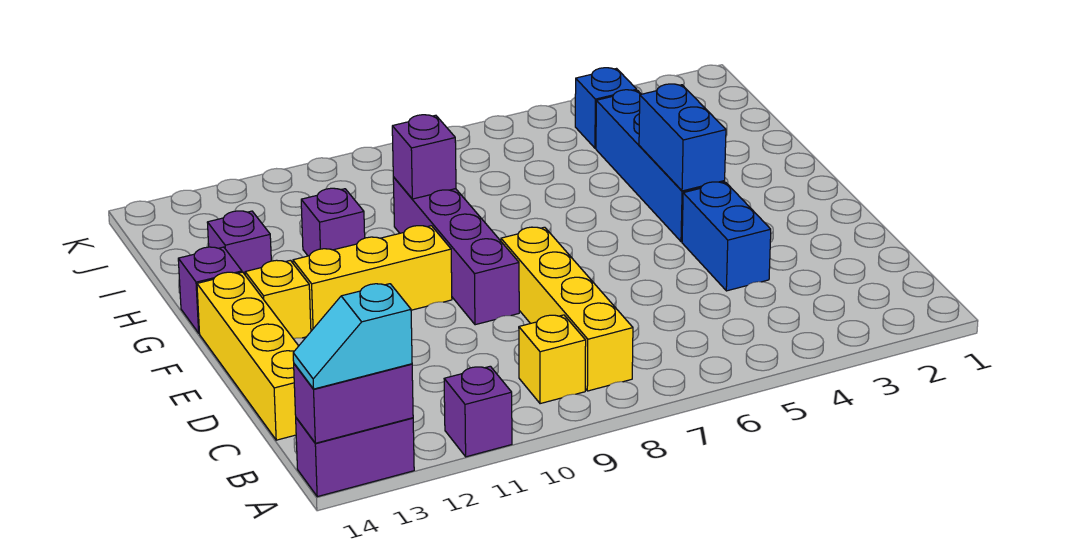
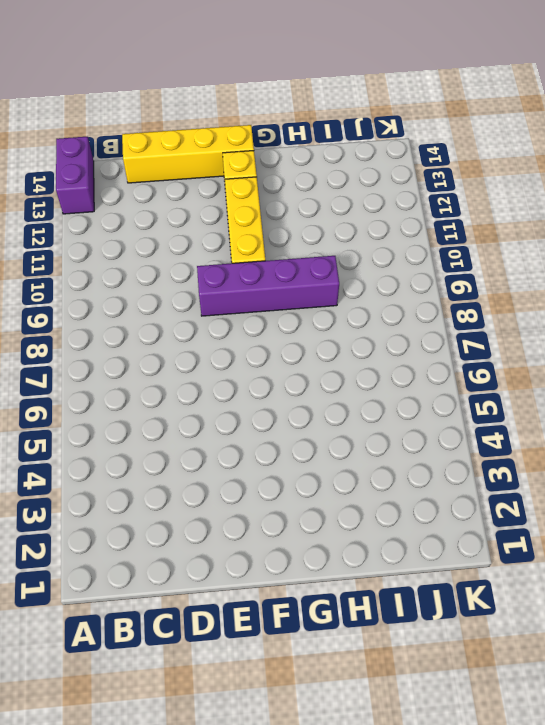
none -> purple 1x1 brick [444,366,512,457]
none -> yellow 1x4 brick [501,227,633,391]
none -> yellow 1x1 brick [519,315,586,404]

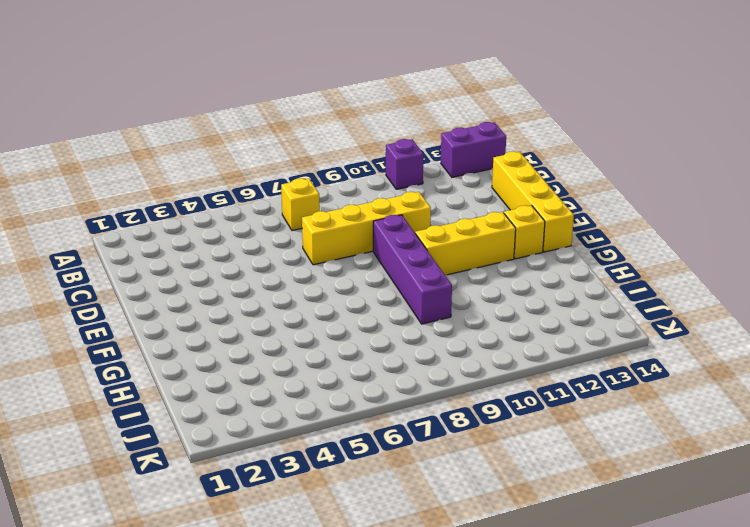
yellow 1x1 brick [281,178,320,231] -> yellow 1x1 brick moved to [519,315,586,404]
yellow 1x4 brick [302,192,431,265] -> yellow 1x4 brick turned to [501,227,633,391]
none -> blue 1x2 brick [682,182,771,291]
none -> blue 1x4 brick [596,90,725,242]
none -> purple 1x1 brick [178,247,242,333]

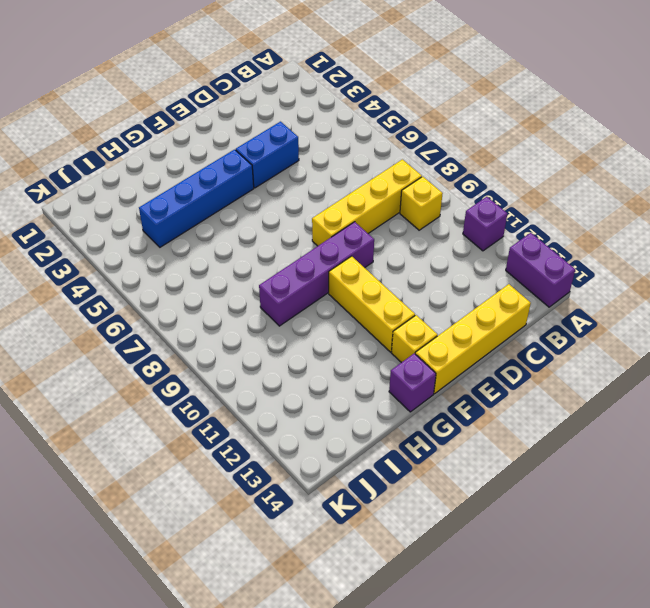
none -> purple 1x1 brick [301,188,365,256]
none -> purple 1x1 brick [207,211,271,274]
none -> blue 1x1 brick [575,68,637,148]

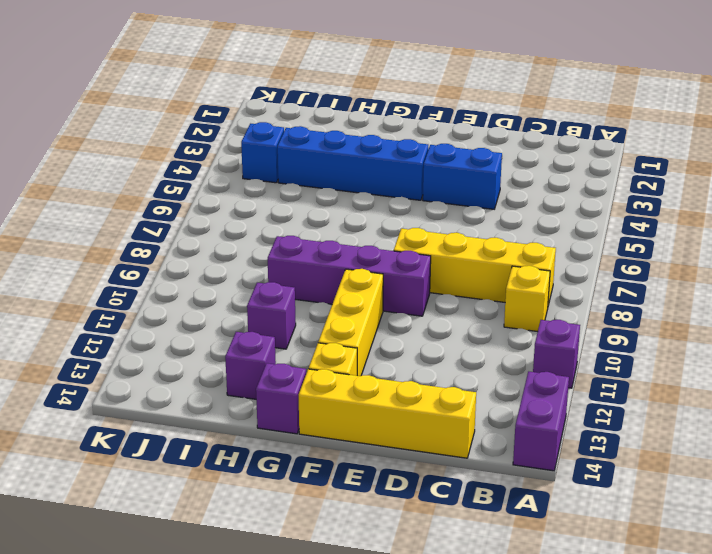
none -> purple 1x2 brick [294,364,413,443]
none -> blue 1x2 brick [639,84,726,191]
none -> purple 1x1 brick [392,115,456,199]

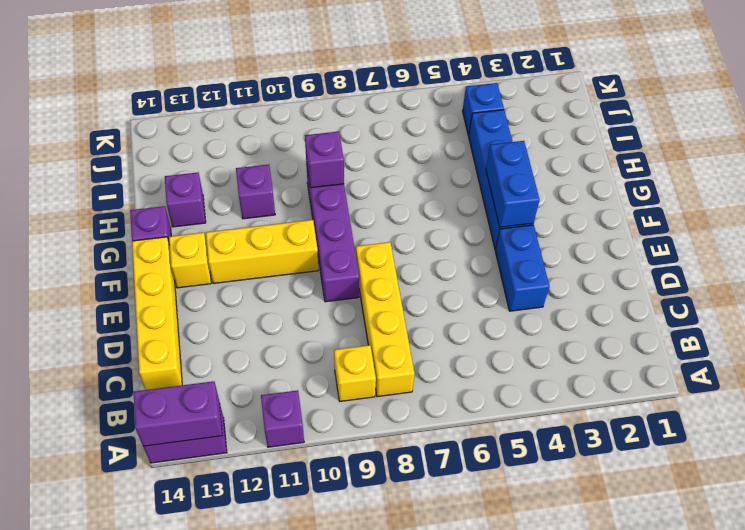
none -> cyan 1x2 slope [293,284,412,389]

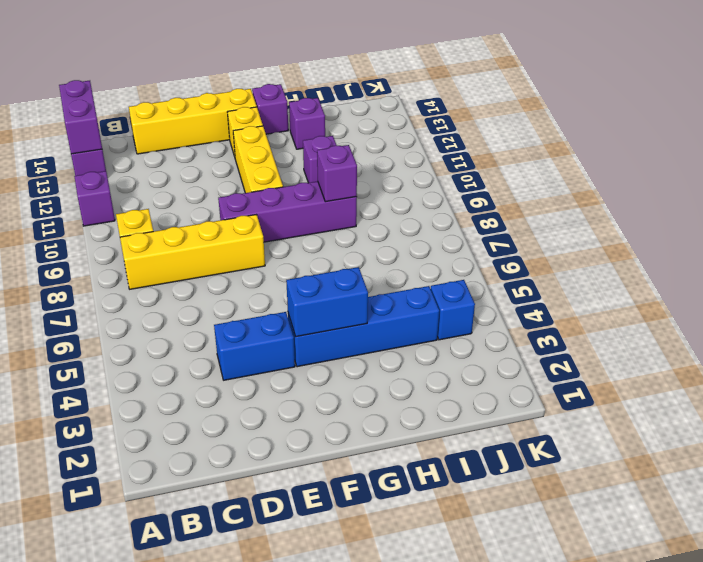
none -> cyan 1x2 slope [293,284,412,389]

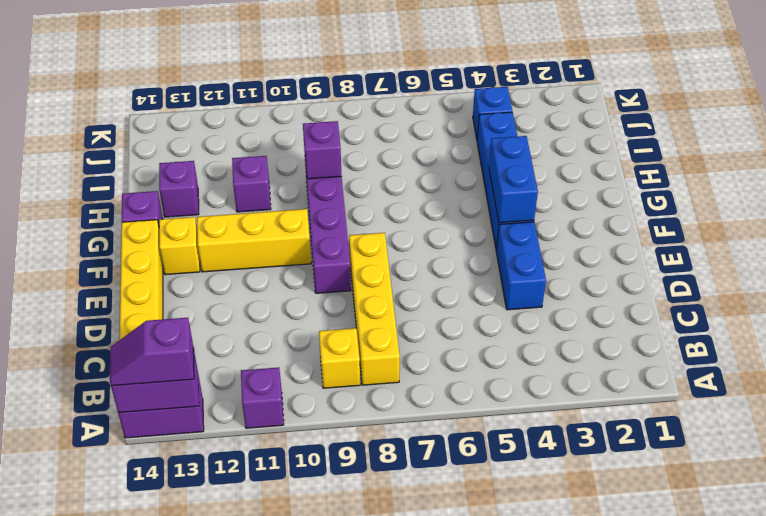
purple 1x2 slope [110,318,194,386] -> cyan 1x2 slope [293,284,412,389]

